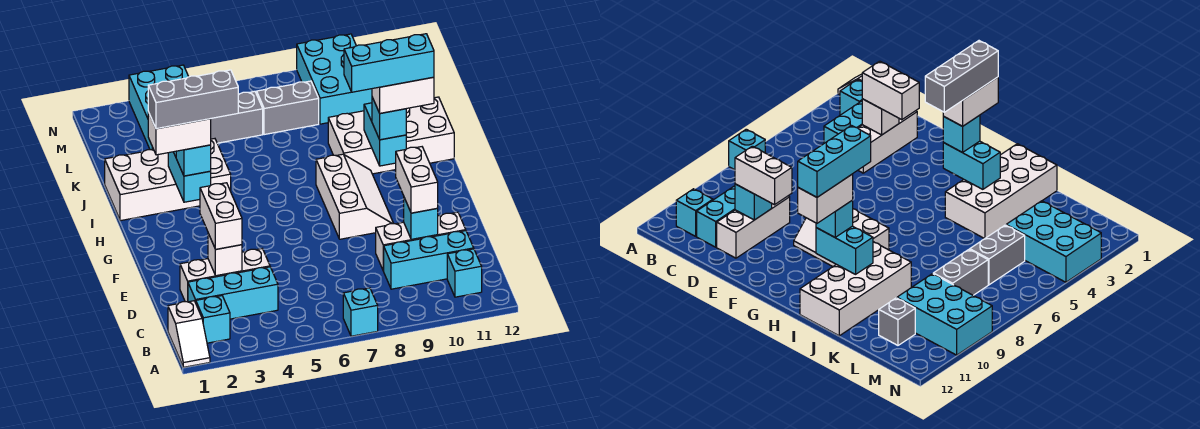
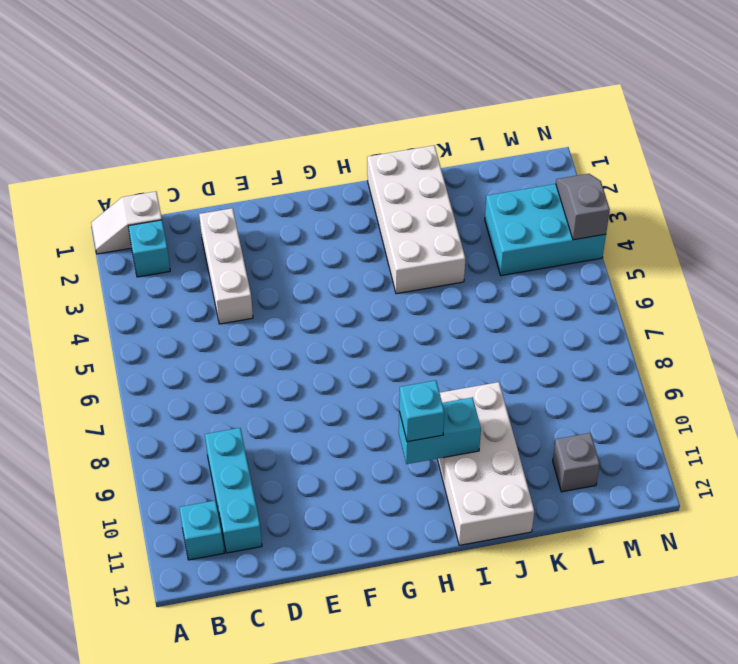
grey 1x2 slope [556,174,610,240] -> none
none -> cyan 1x1 brick [343,288,378,336]
none -> cyan 1x3 brick [188,267,278,319]
none -> white 1x3 brick [376,212,466,271]

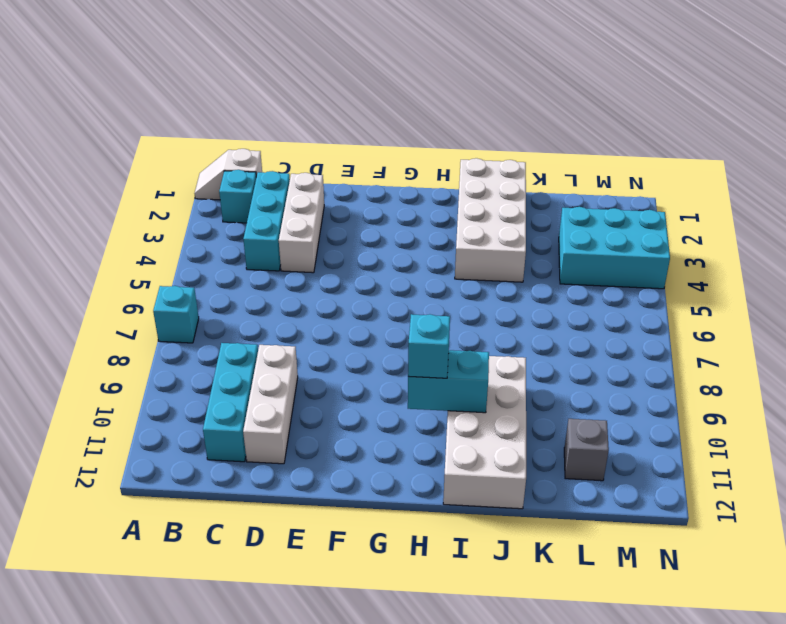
none -> cyan 1x1 brick [447,249,482,297]
none -> white 2x3 slope [316,154,394,239]
none -> grey 1x2 brick [211,91,263,143]

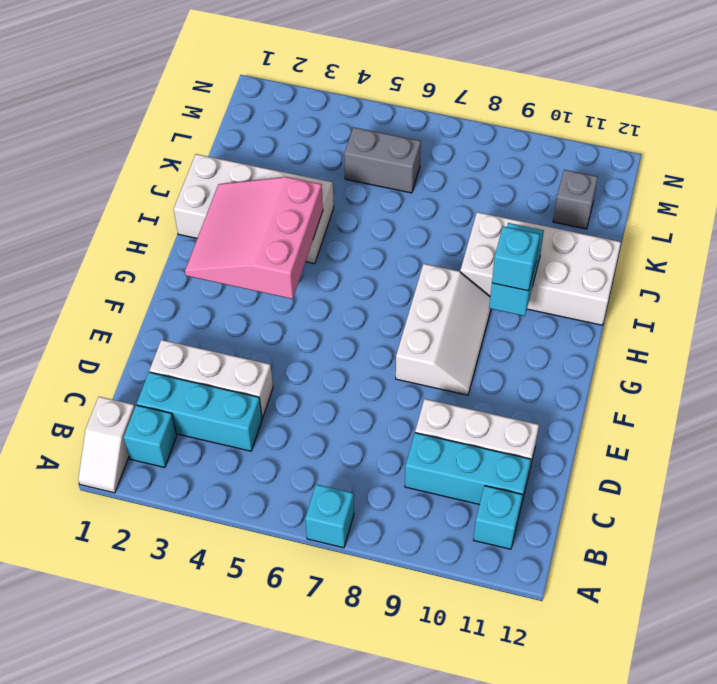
pink 3x3 slope [185,177,323,299] -> cyan 1x2 brick [168,151,211,202]
none -> cyan 2x3 brick [129,65,189,150]
none -> grey 1x2 brick [257,81,319,135]
none -> cyan 2x3 brick [297,34,372,124]

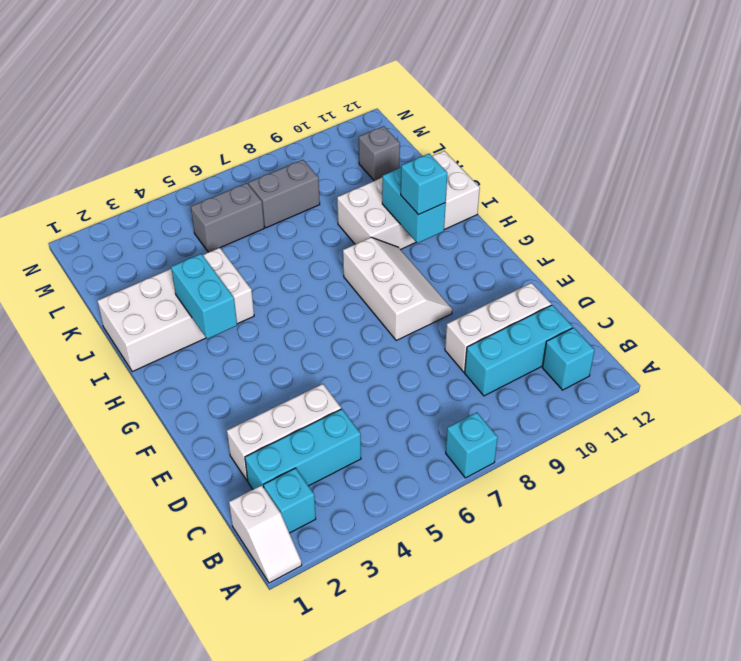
none -> cyan 2x3 brick [129,65,189,150]
none -> cyan 2x3 brick [297,34,372,124]
none -> white 1x1 brick [208,233,242,276]

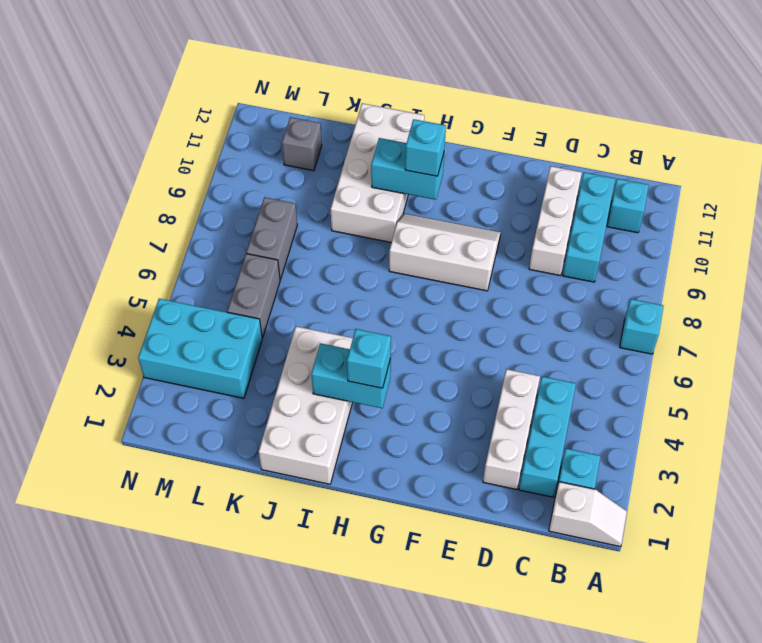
none -> cyan 2x3 brick [297,34,372,124]
none -> white 1x1 brick [208,233,242,276]
none -> cyan 1x1 brick [404,198,438,239]

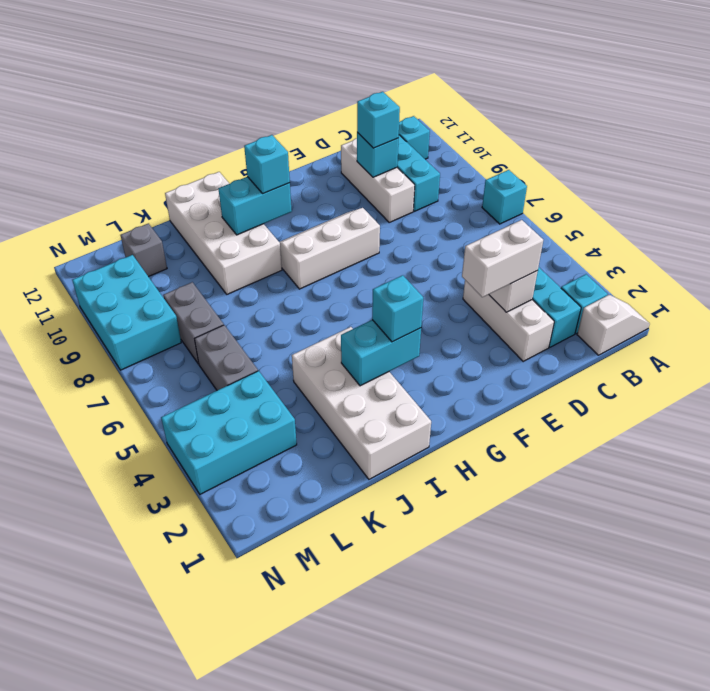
cyan 1x1 brick [357,92,400,148] -> white 1x2 brick [396,147,438,213]
cyan 2x3 brick [72,255,181,370] -> cyan 2x3 brick turned to [297,34,372,124]
none -> white 1x2 brick [148,112,211,155]
none -> white 1x2 brick [372,77,434,113]
none -> grey 1x3 brick [148,70,238,129]

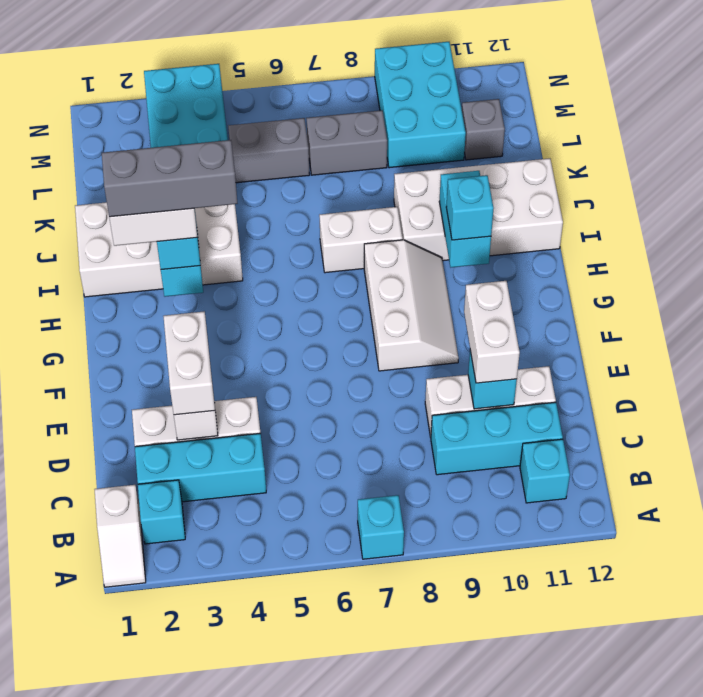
white 1x2 brick [319,207,403,273] -> white 1x2 brick moved to [372,77,434,113]
none -> cyan 1x3 brick [344,34,434,92]

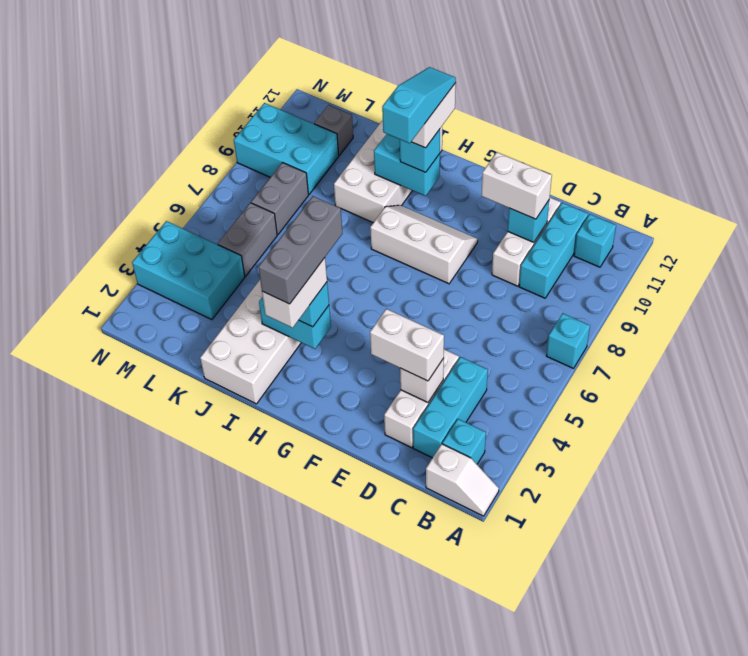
cyan 1x3 slope [382,67,456,143] -> cyan 1x3 brick [344,34,434,92]

